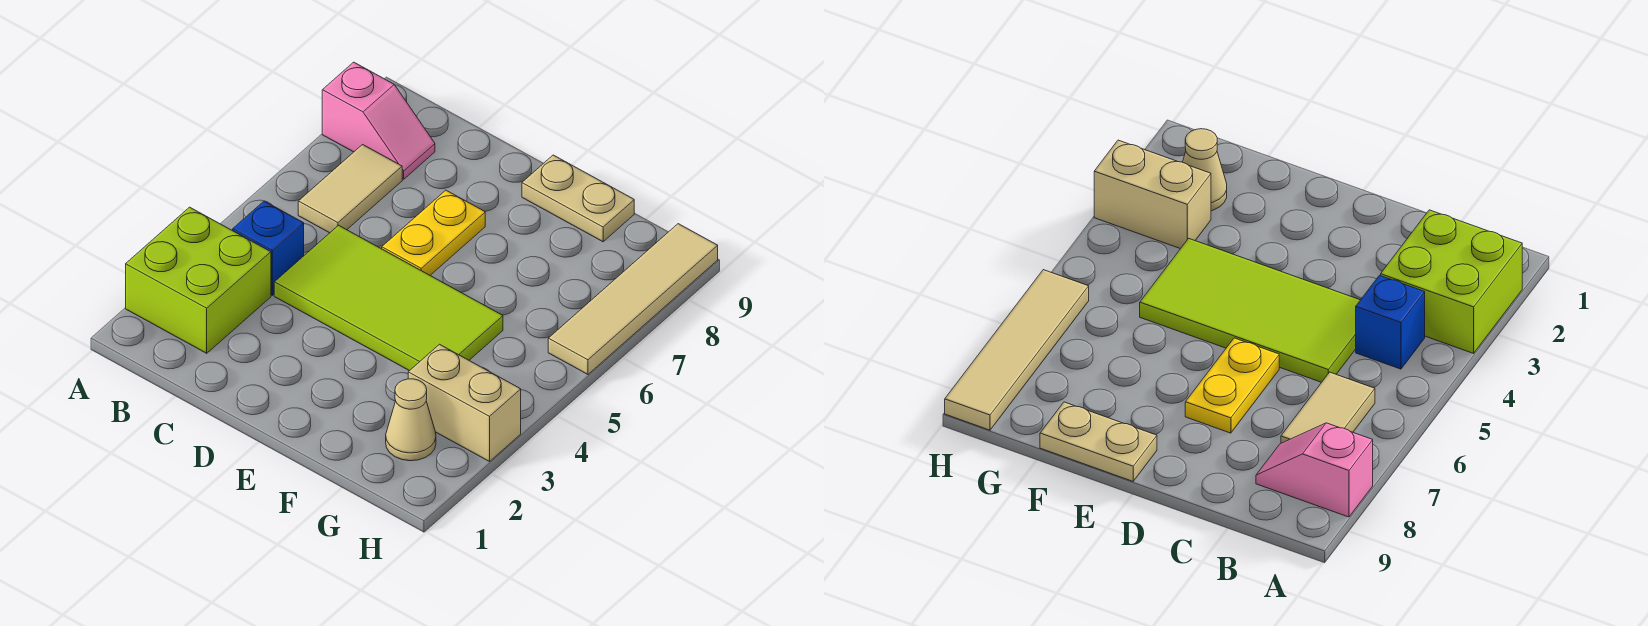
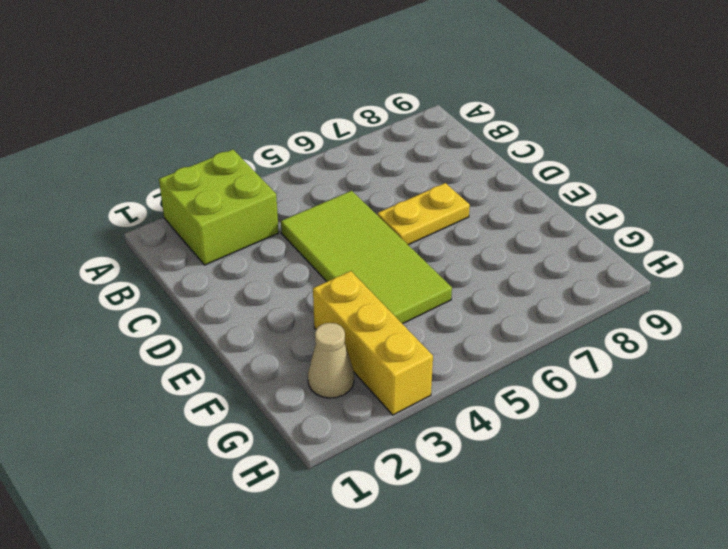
yellow 1x3 brick [313,271,433,415] -> tan 1x2 brick [408,344,521,462]
none -> pink 1x2 slope [322,62,435,179]
none -> blue 1x1 brick [232,201,304,295]

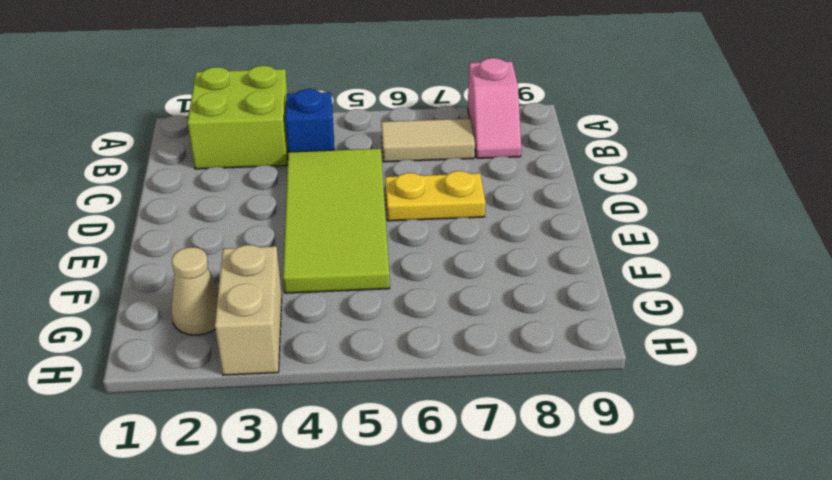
none -> tan 1x2 plate [522,155,634,242]
none -> tan 1x4 tile [548,224,718,374]

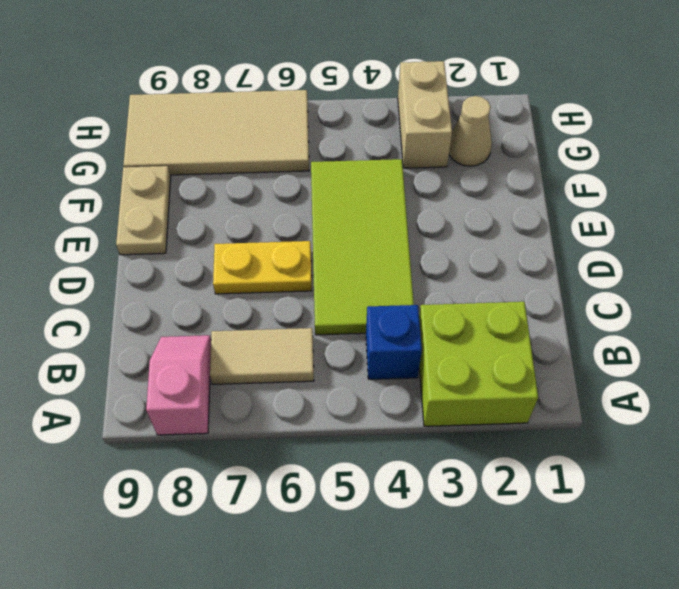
tan 2x4 tile [123,90,309,175] -> tan 1x4 tile [548,224,718,374]

